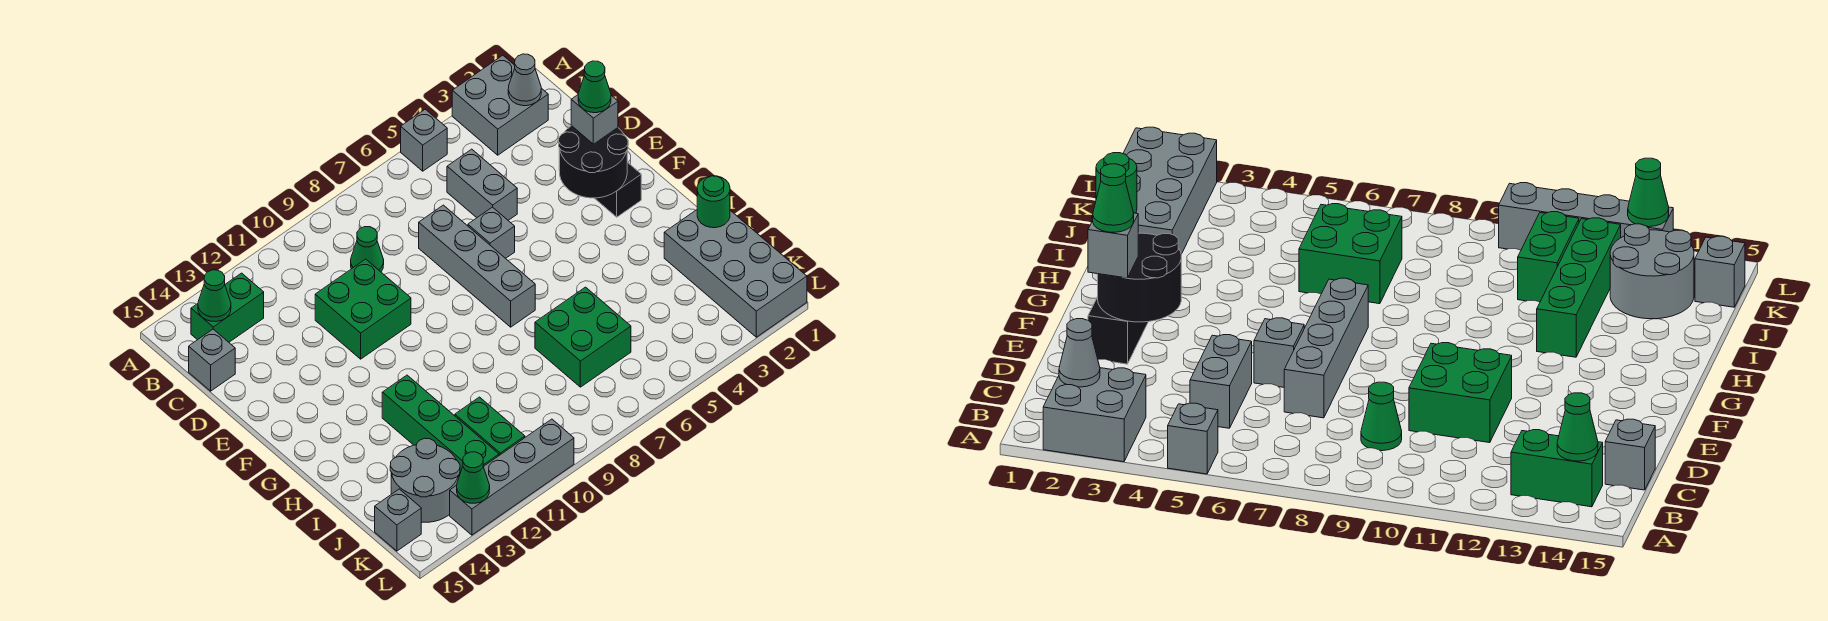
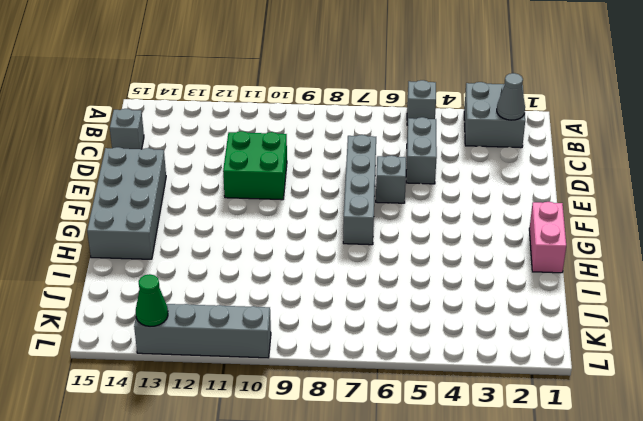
grey 2x4 brick [87,147,166,259] -> grey 2x4 brick moved to [664,210,807,337]
pink 1x2 brick [529,202,566,273] -> none
none -> green 1x2 brick [191,273,264,342]
none -> green 1x1 cone [351,227,384,272]
none -> black 1x2 brick [595,162,641,217]

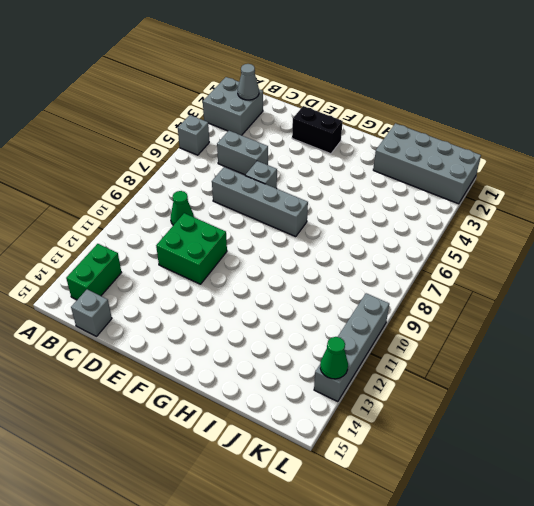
none -> green 1x4 brick [382,375,499,476]
none -> green 2x2 brick [535,287,631,387]
none -> green 1x2 brick [455,397,525,455]

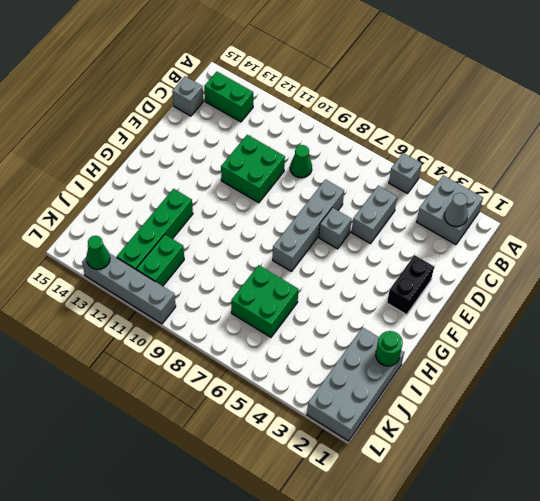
none -> grey 2x2 round brick [390,438,460,522]
none -> grey 1x1 brick [375,489,421,551]
none -> green 1x1 cone [198,270,231,322]

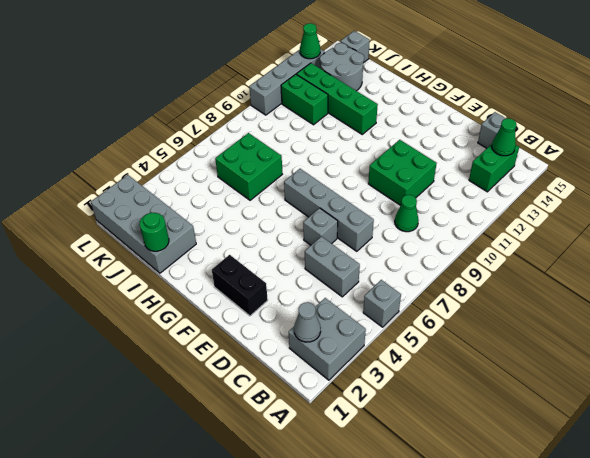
none -> black 2x2 round brick [559,126,628,198]
none -> grey 1x1 brick [571,95,618,144]
none -> green 1x1 cone [578,61,611,113]

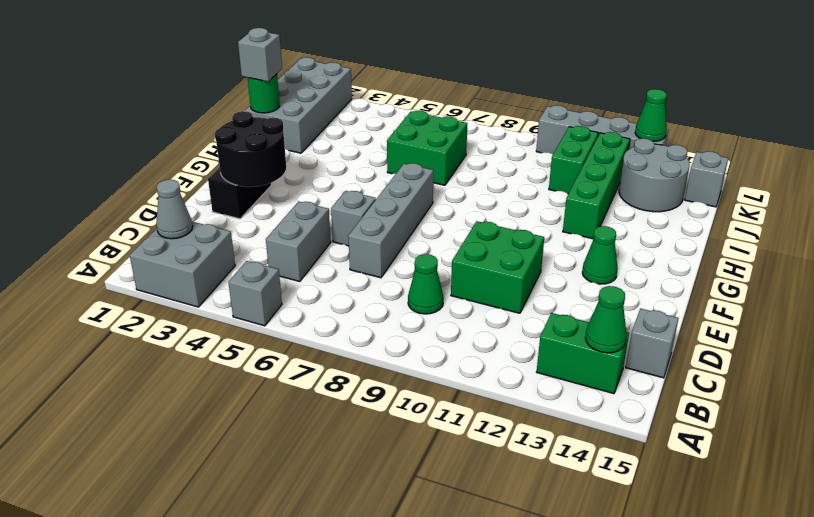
green 1x1 cone [582,226,618,284] -> green 1x1 cone moved to [578,61,611,113]
grey 1x1 brick [238,28,282,82] -> grey 1x1 brick moved to [571,95,618,144]

